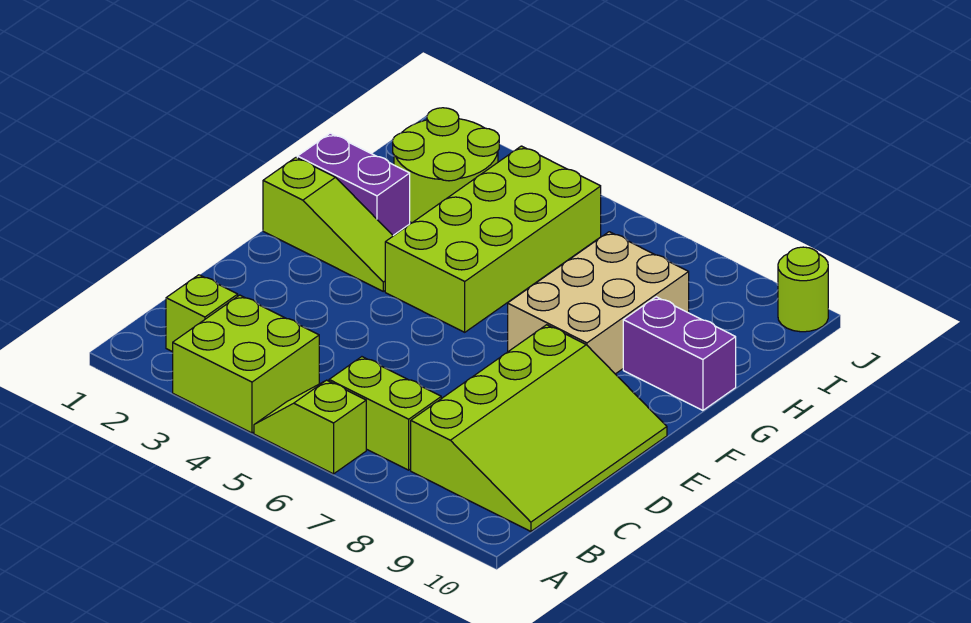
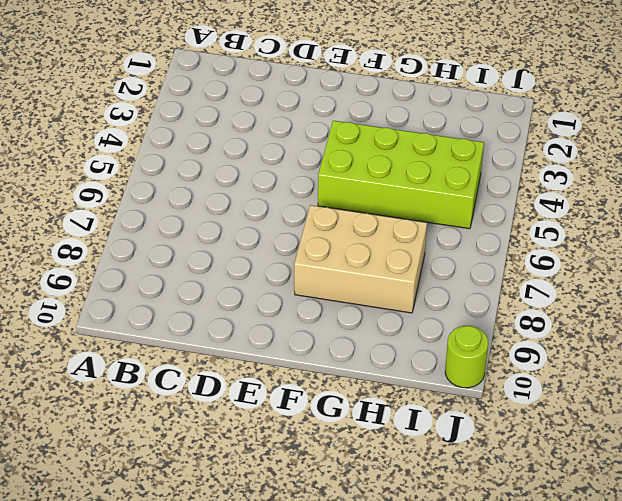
none -> lime 2x2 brick [173,295,319,433]
none -> lime 1x2 slope [254,380,366,474]
none -> lime 1x1 brick [166,275,238,352]

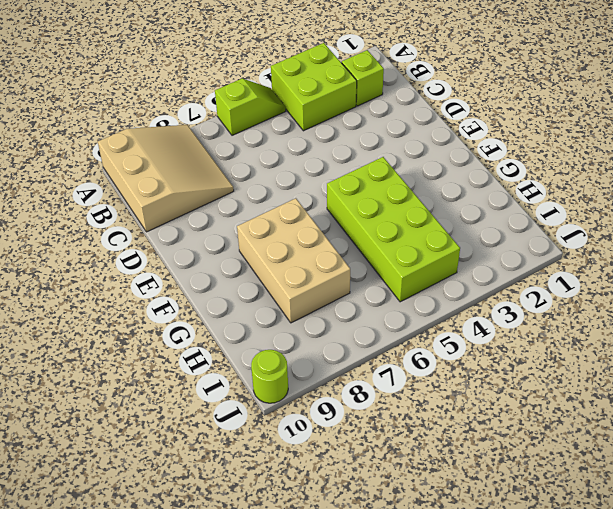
tan 3x3 slope [98,125,234,232] -> lime 3x4 slope [411,325,667,532]
none -> lime 1x2 brick [329,357,441,470]
none -> lime 1x3 slope [263,158,393,291]
none -> purple 1x2 brick [297,133,410,235]

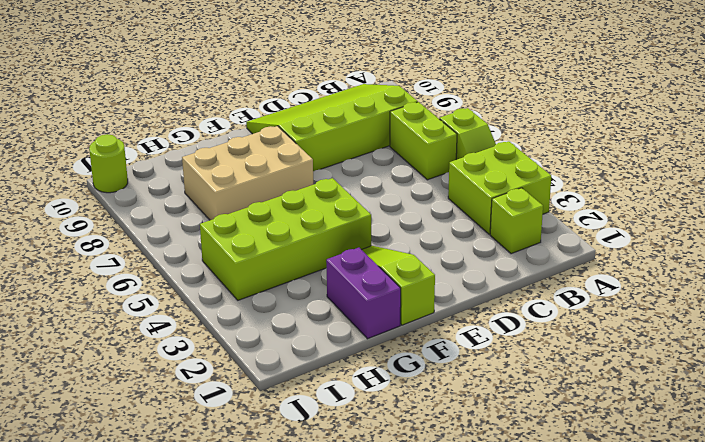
none -> purple 1x2 brick [623,297,736,410]
none -> lime 2x2 round brick [393,108,499,223]

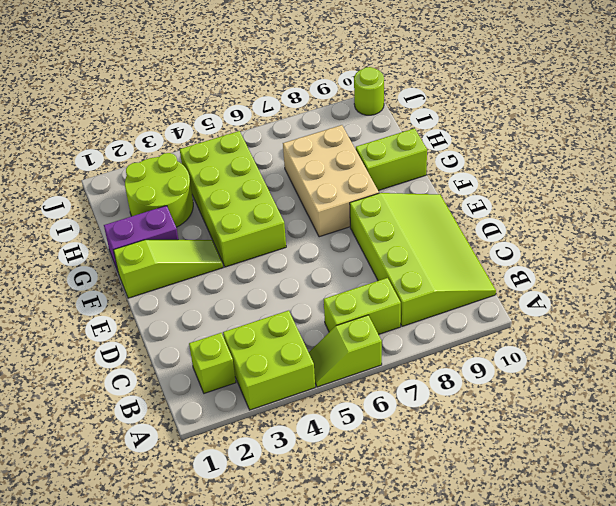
lime 1x2 brick [356,128,427,191] -> purple 1x2 brick [623,297,736,410]

